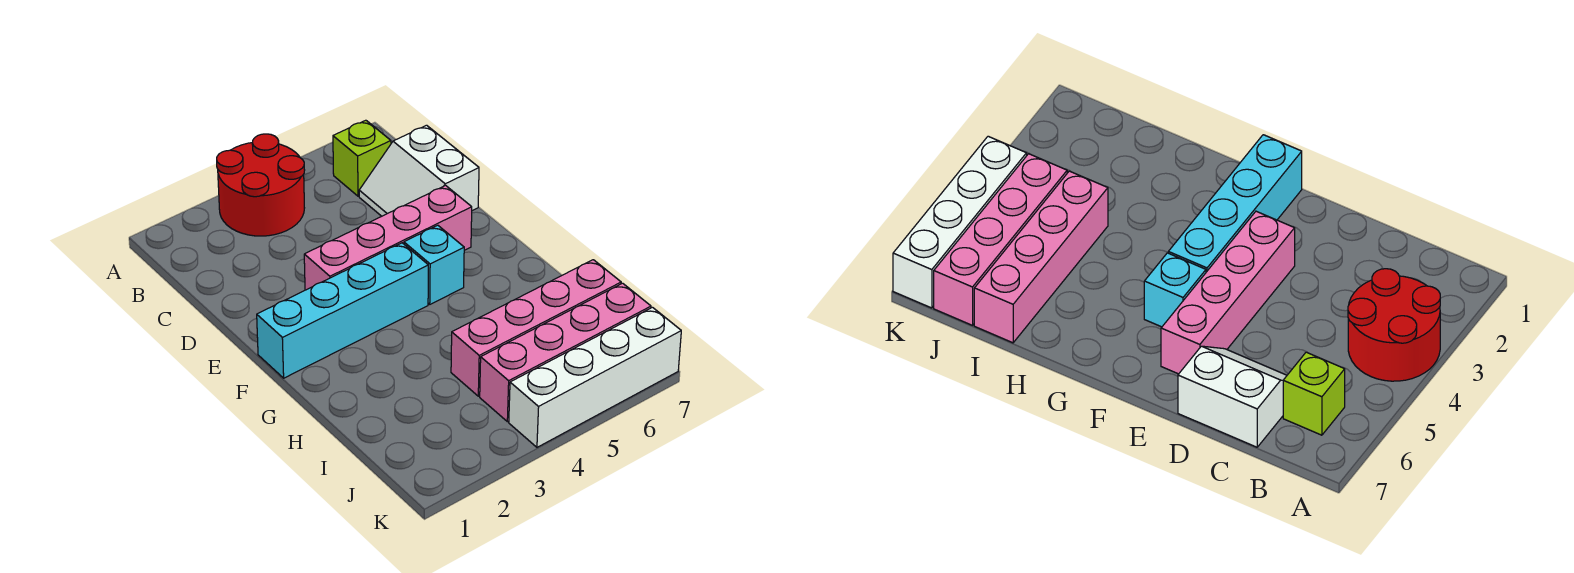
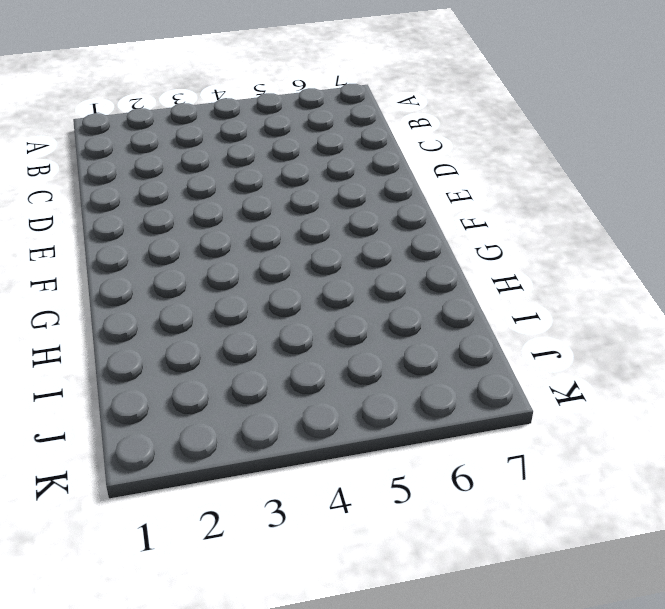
none -> red 2x2 round brick [217,134,305,236]
none -> lime 1x1 brick [333,120,391,196]

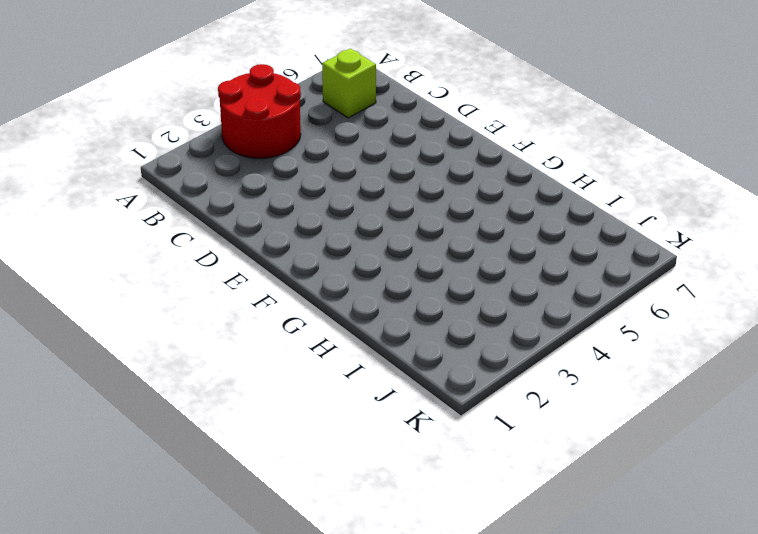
none -> white 2x2 slope [359,125,479,216]
none -> pink 1x4 brick [304,185,472,290]

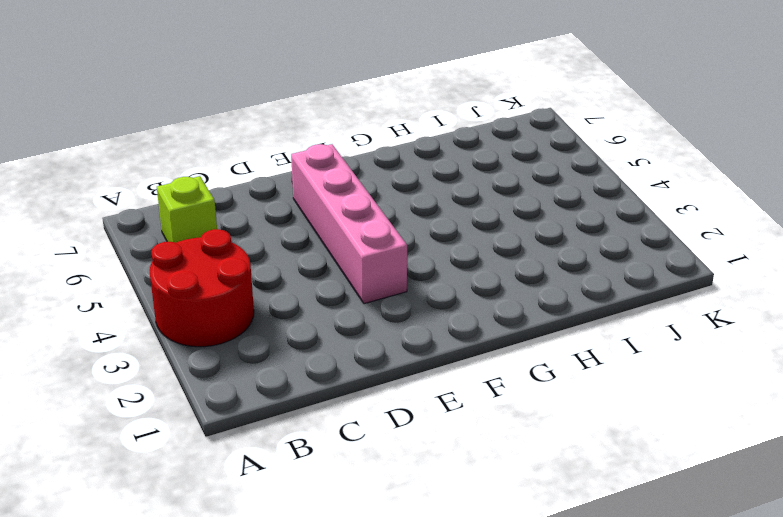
none -> white 2x2 slope [359,125,479,216]
none -> cyan 1x4 brick [257,243,428,378]

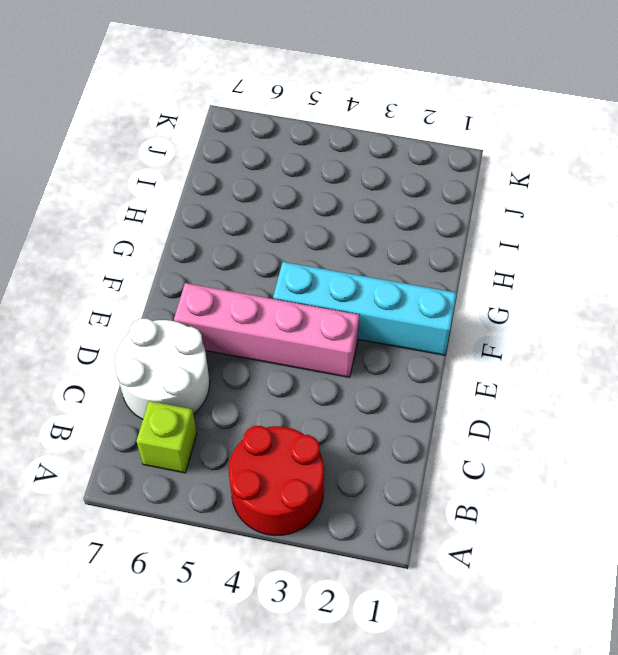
white 2x2 round brick [115,318,210,419] -> white 2x2 slope [359,125,479,216]
none -> cyan 1x1 brick [404,225,464,304]
none -> pink 1x4 brick [451,260,621,396]

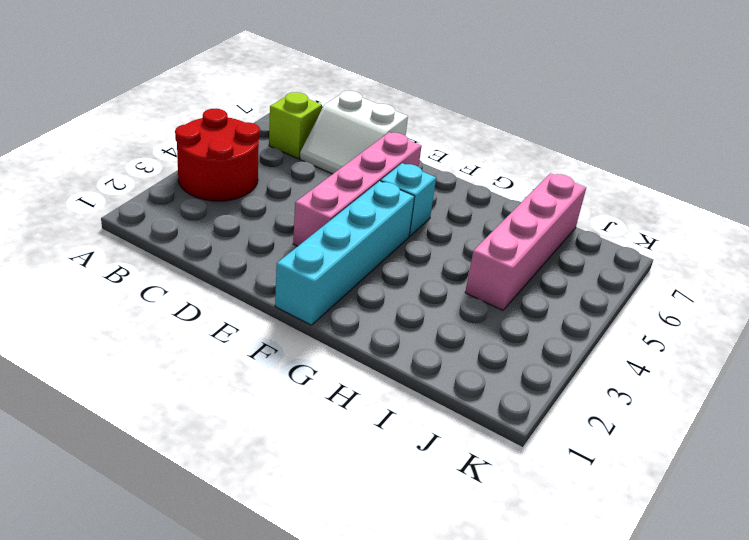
none -> pink 1x4 brick [480,283,651,422]
none -> white 1x4 brick [509,307,681,447]

